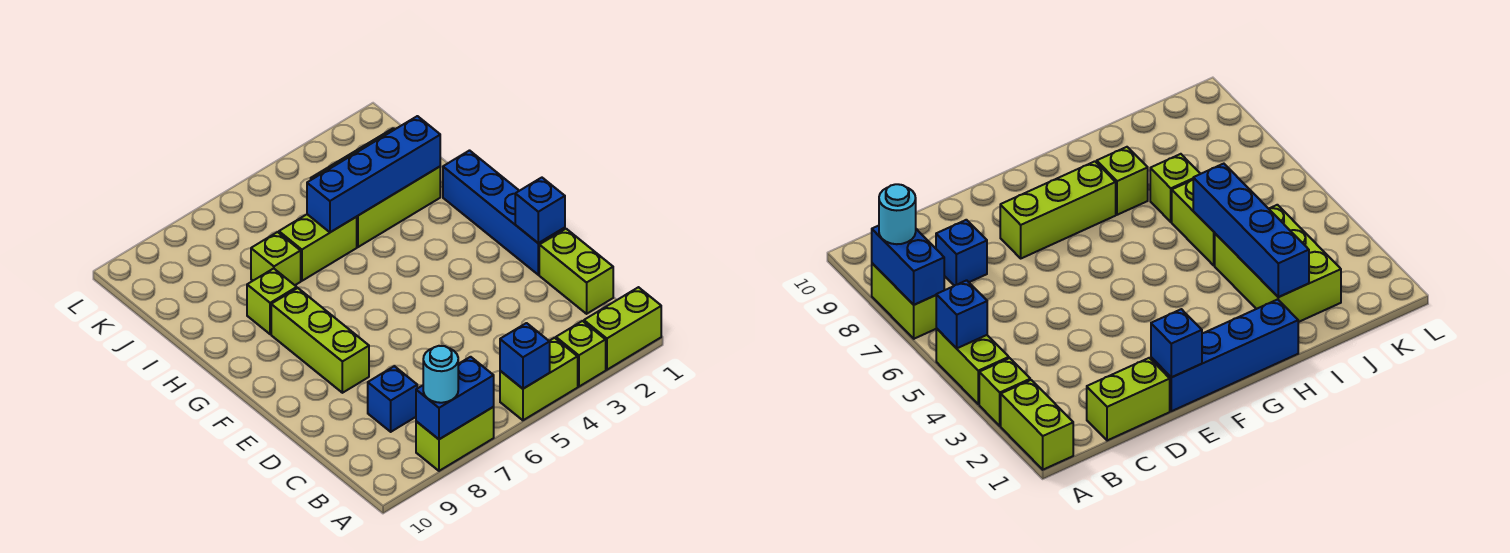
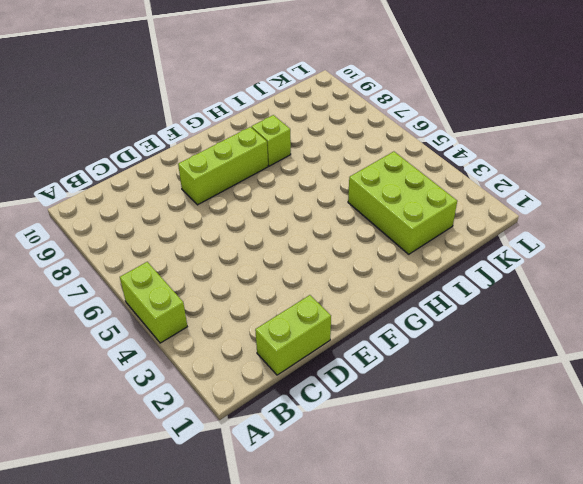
none -> lime 1x2 brick [584,287,661,370]
none -> lime 1x1 brick [556,321,606,387]
none -> lime 1x2 brick [416,407,494,471]

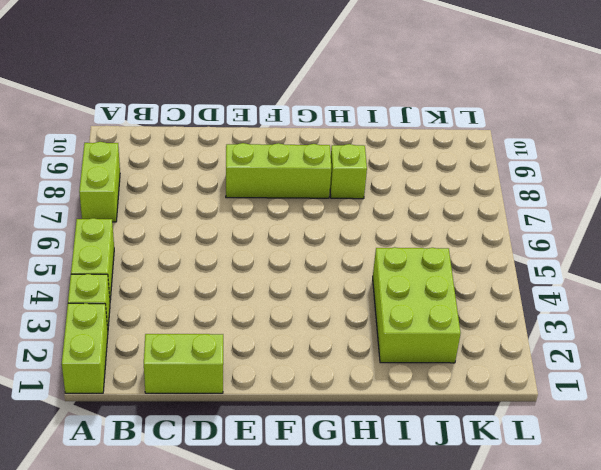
none -> blue 1x1 brick [368,366,417,432]
none -> blue 1x4 brick [443,151,565,275]
none -> lime 1x2 brick [279,214,357,281]

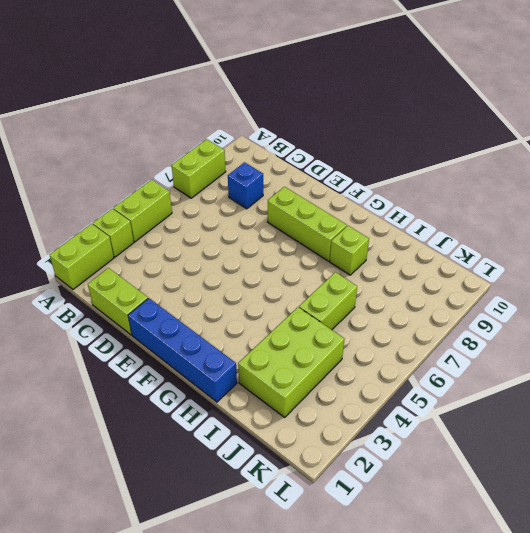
none -> lime 1x1 brick [251,232,301,285]
none -> blue 1x1 brick [500,323,550,389]
none -> blue 1x2 brick [416,357,494,439]

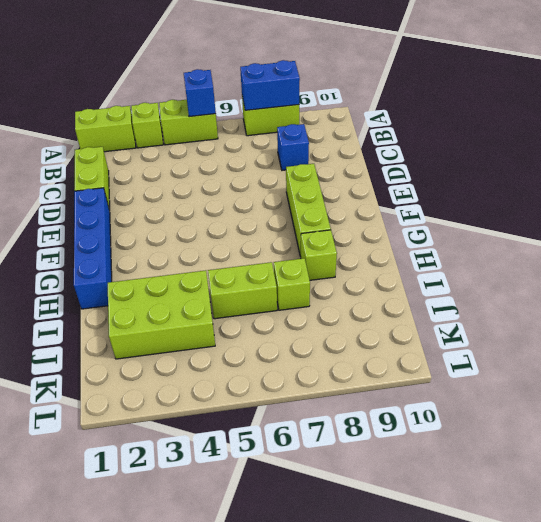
none -> blue 1x1 brick [515,178,565,243]
none -> blue 1x4 brick [307,116,440,232]
none -> cyan 1x1 round brick [423,346,458,403]

